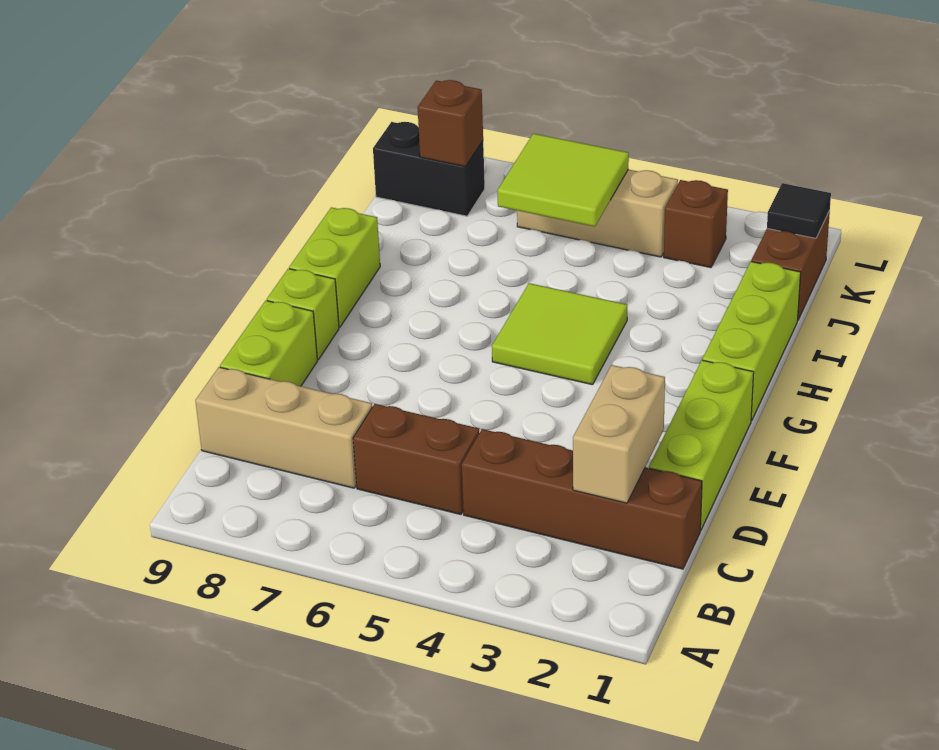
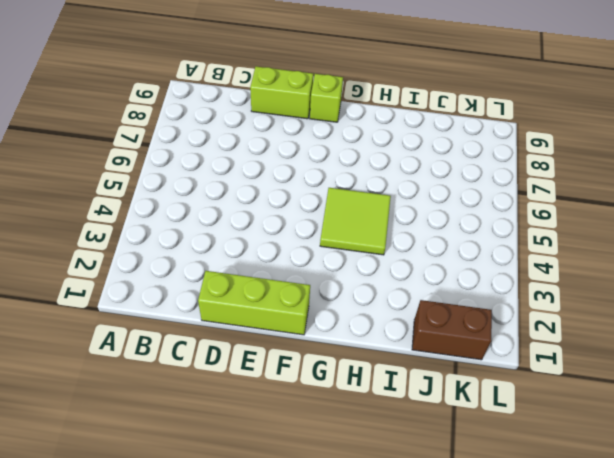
none -> brown 1x4 brick [462,429,702,569]
none -> brown 1x2 brick [353,404,479,514]
none -> tan 1x3 brick [195,367,372,488]

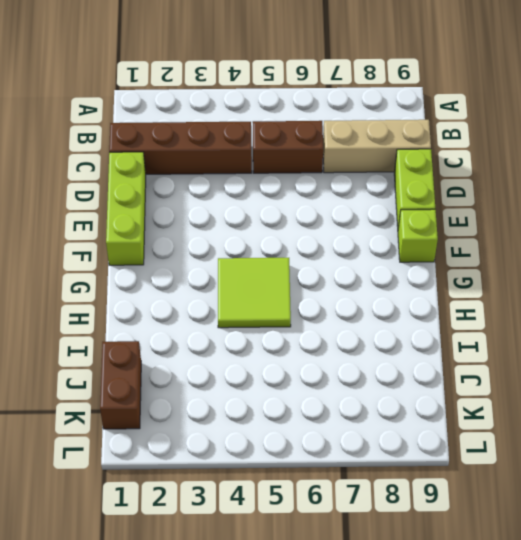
none -> lime 1x3 brick [702,262,801,421]
none -> lime 1x2 brick [289,207,380,327]
none -> brown 1x1 brick [664,180,728,268]

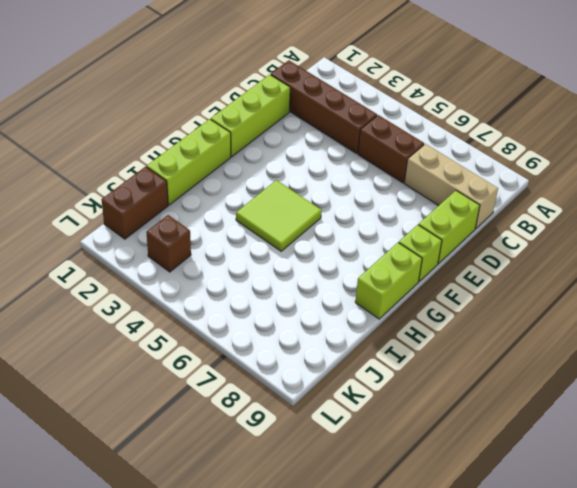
none -> tan 1x3 brick [517,169,678,257]
none -> black 1x2 brick [373,122,485,216]
none -> tan 1x2 brick [573,365,665,503]

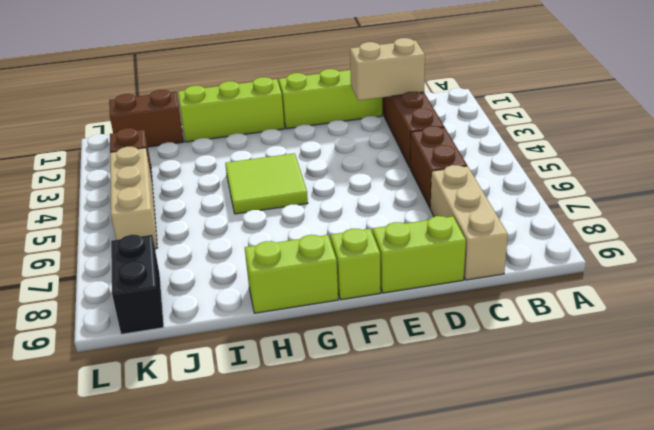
none -> lime 2x2 tile [497,134,629,227]
none -> black 1x1 tile [767,183,831,238]
none -> brown 1x1 brick [418,80,483,167]

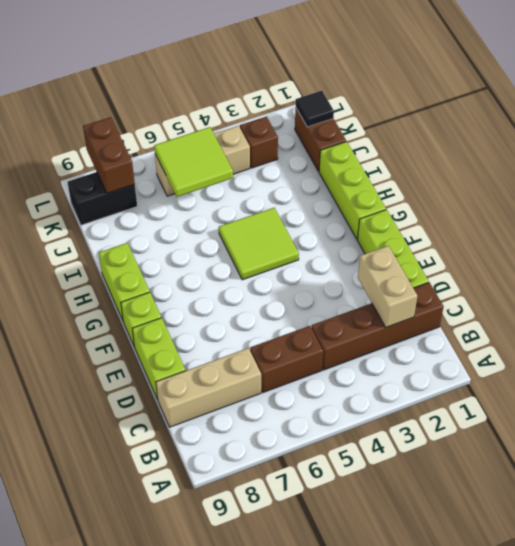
brown 1x2 brick [83,117,135,193] -> brown 1x1 brick [418,80,483,167]

